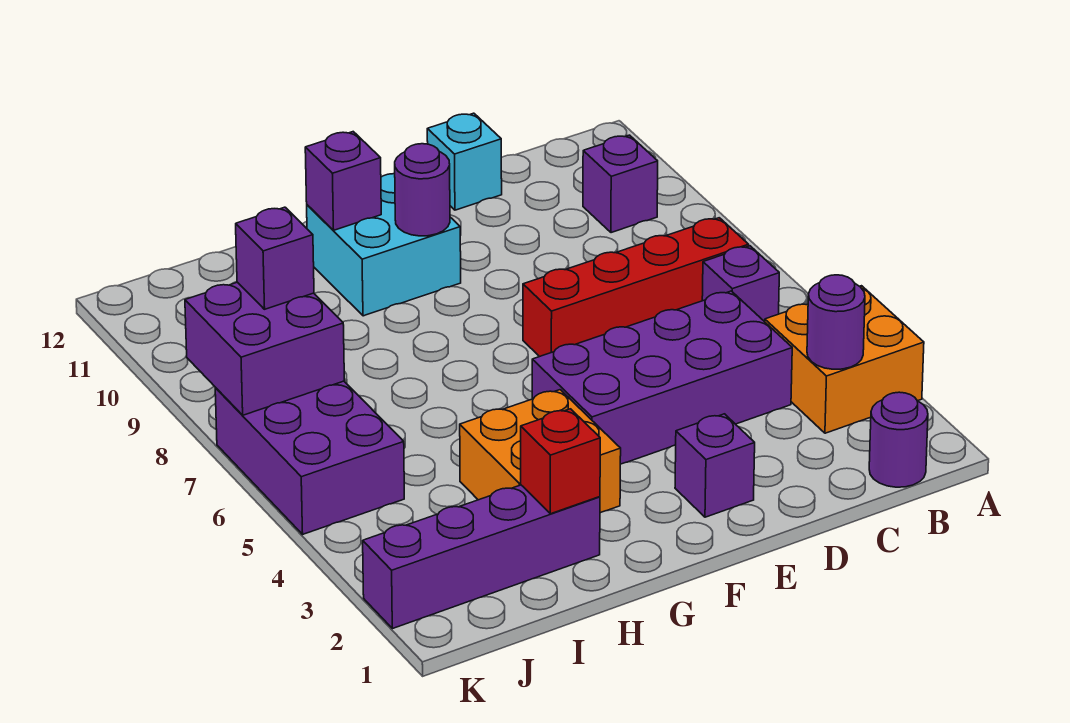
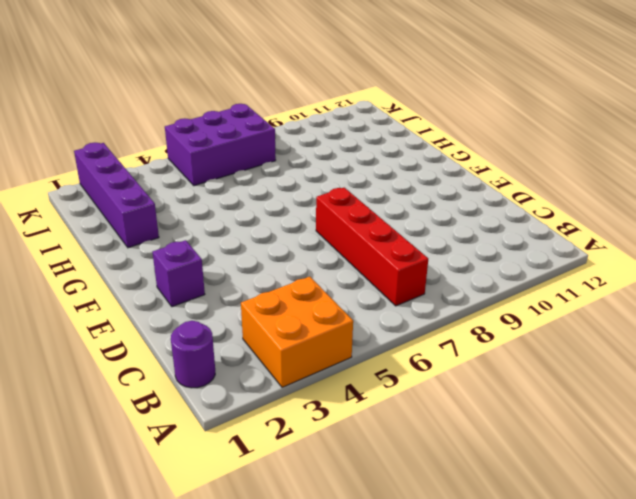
none -> purple 1x1 brick [702,246,779,322]
none -> purple 1x1 brick [583,135,658,233]
none -> purple 2x4 brick [532,291,792,464]

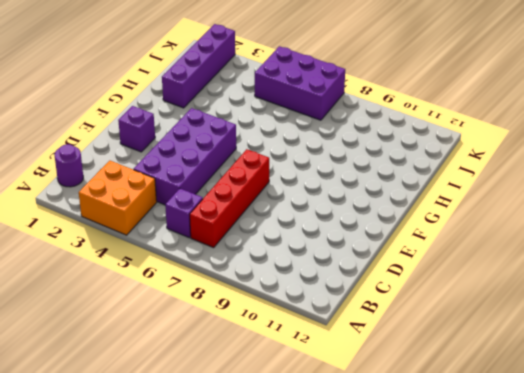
none -> purple 1x1 brick [583,135,658,233]
none -> cyan 1x1 brick [427,113,502,210]
none -> cyan 2x2 brick [307,174,461,316]

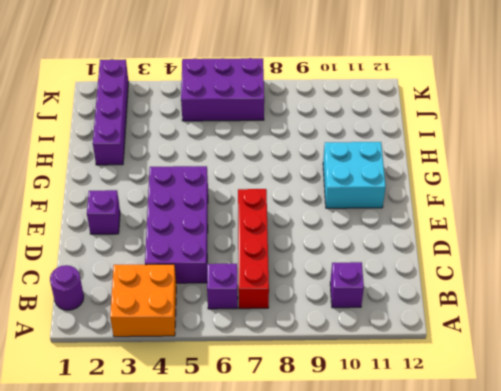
none -> cyan 1x1 brick [427,113,502,210]
none -> orange 2x2 brick [460,390,621,513]
none -> purple 1x1 round brick [807,275,865,369]

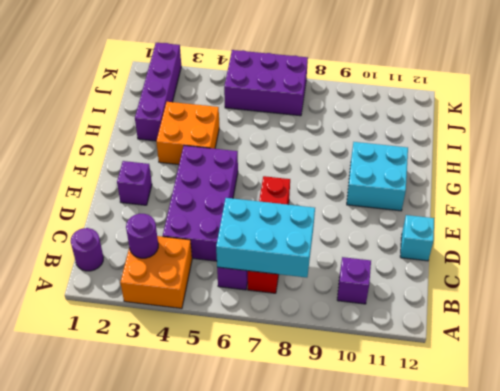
cyan 2x3 brick [216,198,315,277] -> none
none -> purple 1x1 round brick [395,144,450,236]
none -> purple 1x1 brick [305,132,381,230]
none -> red 1x1 brick [521,409,600,514]

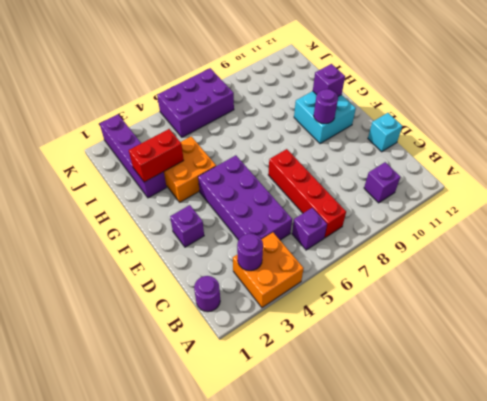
red 1x2 brick [129,129,184,182] -> red 1x1 brick [521,409,600,514]
none -> purple 2x2 brick [185,282,344,415]
none -> purple 1x1 brick [236,207,314,309]

